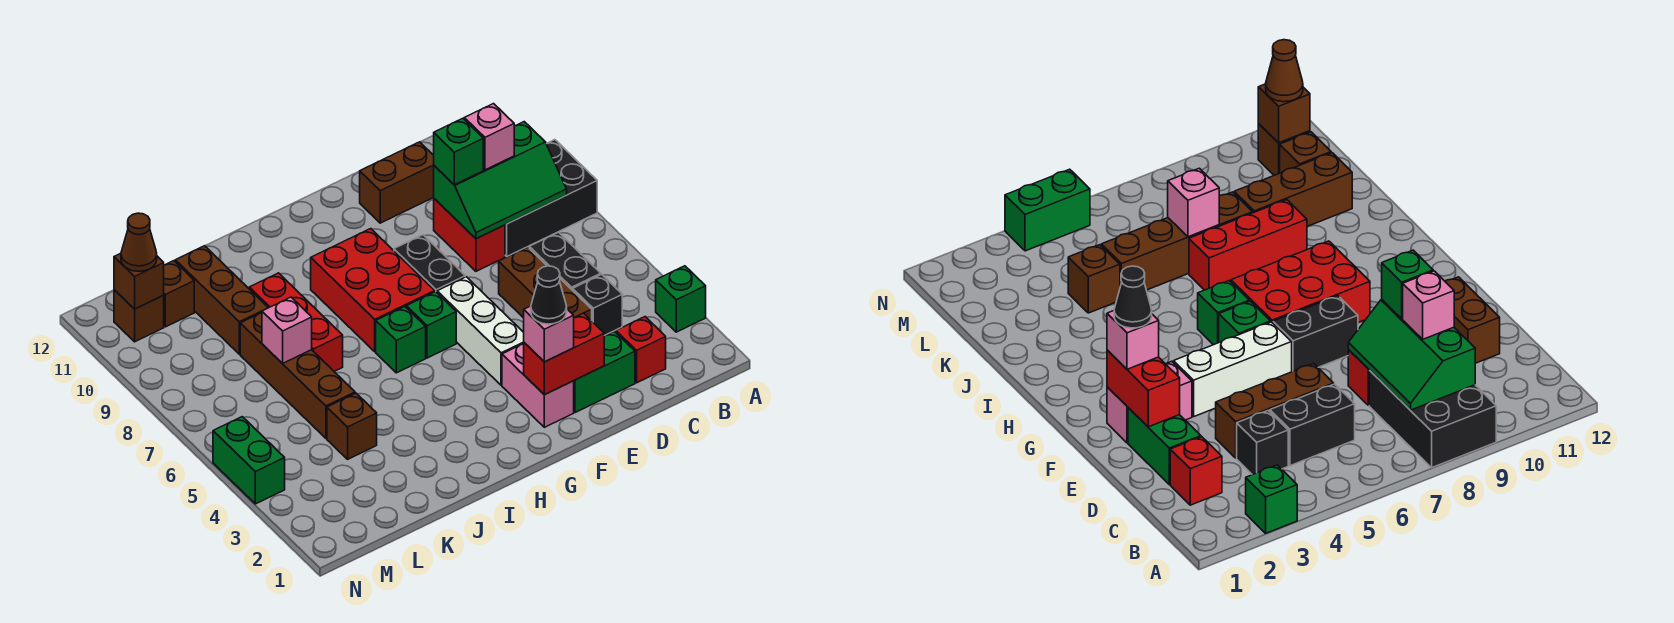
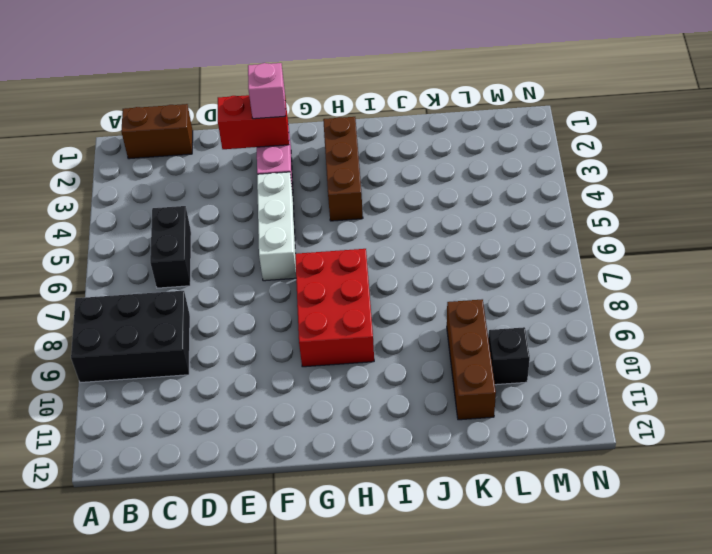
brown 1x2 brick [121,104,193,159] -> brown 1x2 brick moved to [360,142,434,223]
brown 1x3 brick [323,117,363,221] -> brown 1x3 brick moved to [499,247,592,321]
black 1x1 brick [488,327,530,385] -> black 1x1 brick moved to [573,274,622,336]
none -> green 1x1 brick [656,266,706,332]
none -> red 1x1 brick [616,317,666,383]
none -> green 1x2 brick [574,331,635,413]
none -> red 1x2 brick [434,199,505,271]

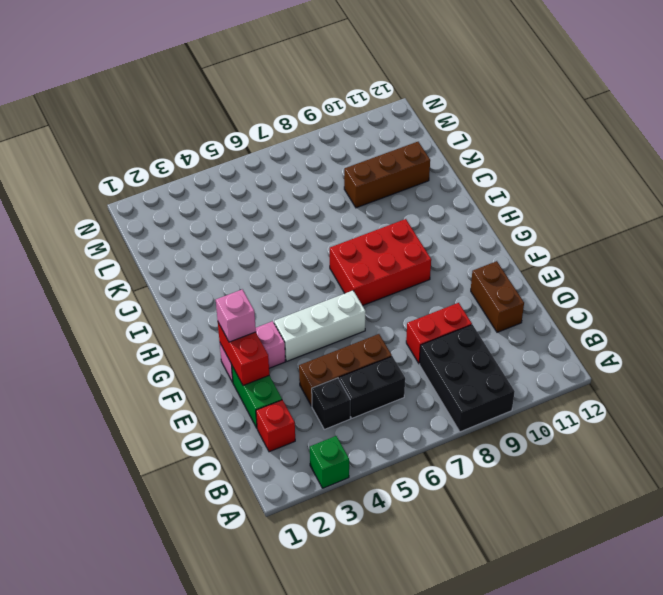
none -> black 1x2 brick [394,235,465,292]
none -> green 1x1 brick [406,292,456,358]
none -> green 1x1 brick [376,307,426,373]
none -> red 1x3 brick [249,273,343,371]

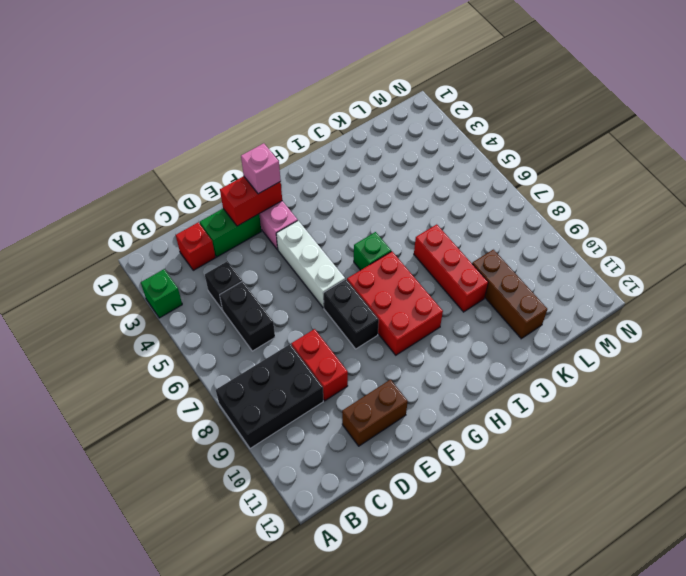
none -> brown 1x3 brick [499,247,592,321]
none -> green 1x1 brick [406,292,456,358]
none -> brown 1x1 brick [327,393,377,459]
none -> brown 1x4 brick [240,313,355,438]

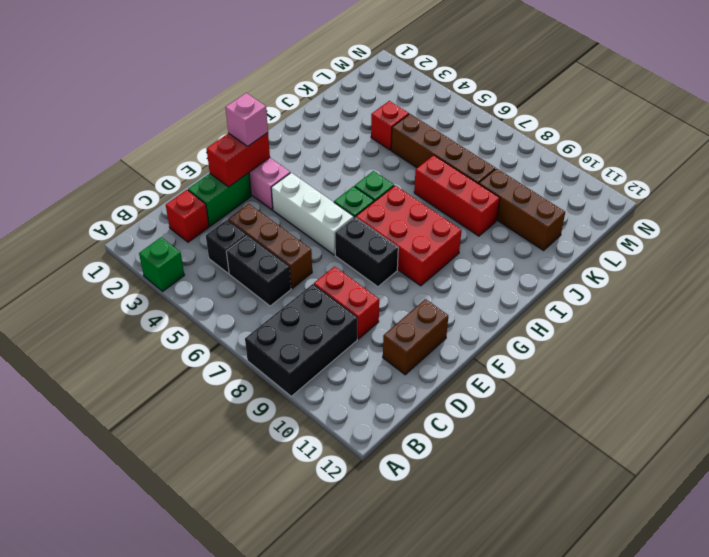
red 1x1 brick [371,101,409,150] -> brown 1x1 brick [327,393,377,459]
none -> brown 1x1 brick [164,261,194,327]
none -> brown 1x1 brick [114,290,164,342]
none -> green 1x2 brick [213,417,285,504]
none -> green 2x3 slope [434,122,567,239]

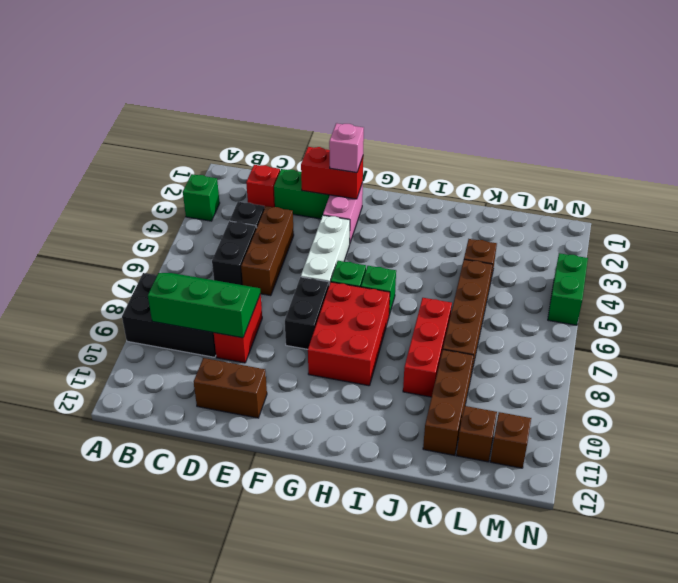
none -> pink 1x1 brick [262,297,312,364]
none -> brown 1x1 brick [114,253,164,309]
none -> pink 1x1 brick [464,104,514,170]
none -> green 1x1 brick [434,118,483,185]

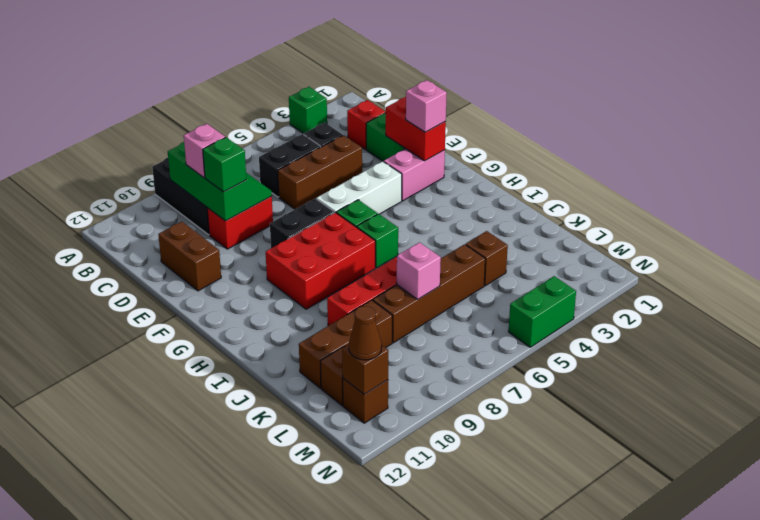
none -> black 1x1 cone [531,266,567,324]

